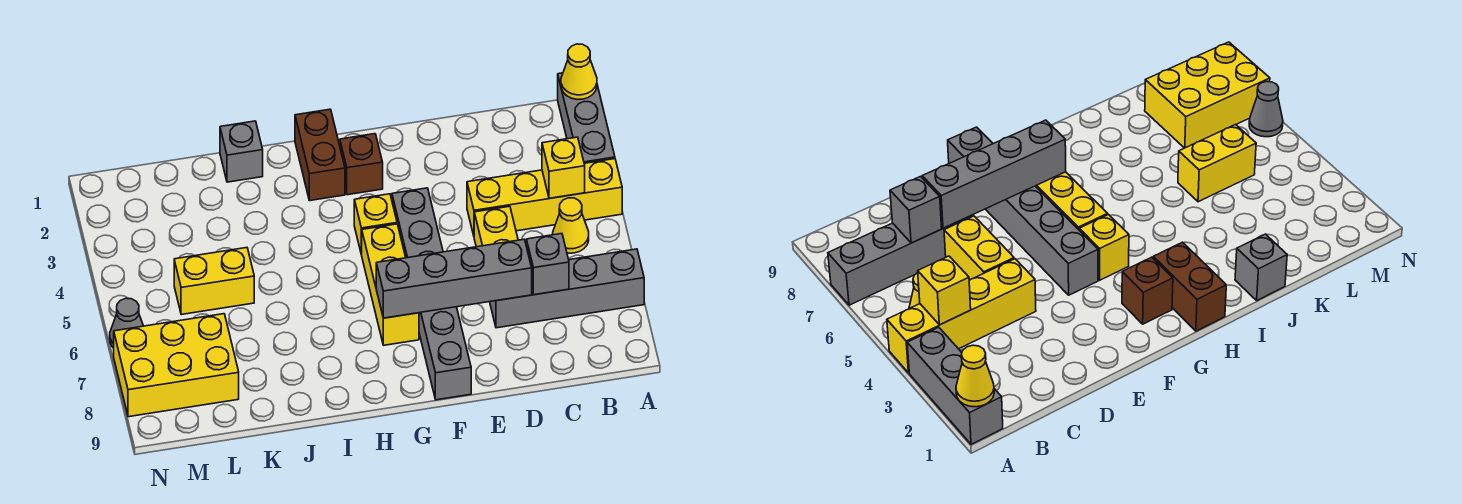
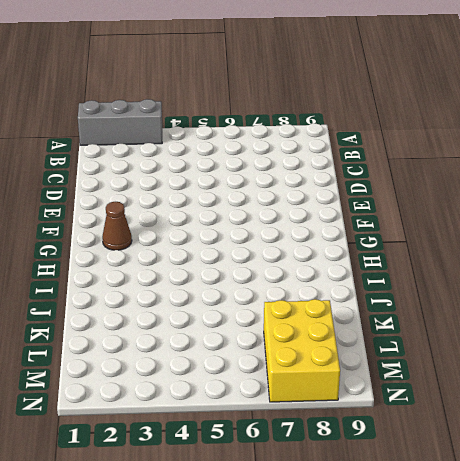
brown 1x1 cone [102,202,132,250] -> brown 1x1 brick [340,134,383,195]
none -> yellow 1x4 brick [467,159,622,235]
none -> grey 1x4 brick [490,249,644,328]
none -> yellow 1x1 cone [553,198,589,253]

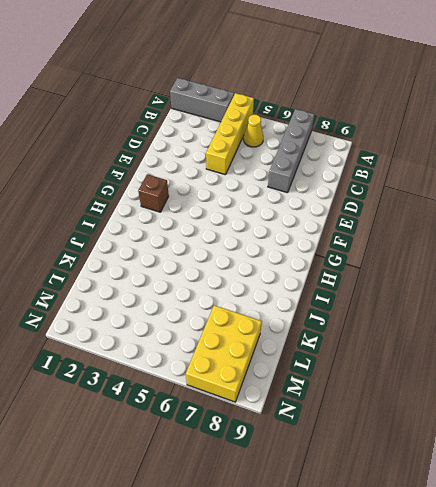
none -> yellow 1x2 brick [474,206,518,247]
none -> grey 1x6 brick [392,188,471,400]
none -> yellow 1x1 brick [354,194,397,255]

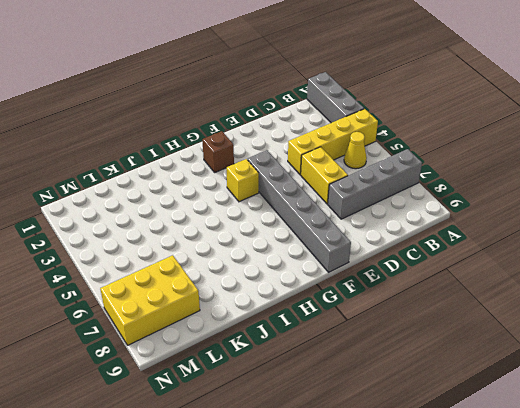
none -> yellow 1x3 brick [362,224,419,345]
none -> brown 1x2 brick [295,109,345,201]
none -> grey 1x1 brick [220,121,263,182]

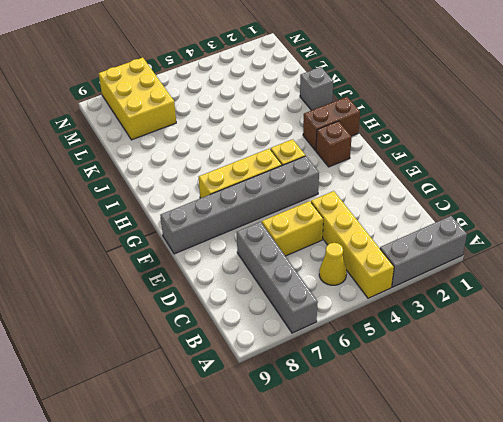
none -> yellow 1x2 brick [174,248,254,315]
none -> grey 1x1 cone [110,298,143,348]
none -> yellow 1x1 cone [561,44,597,99]

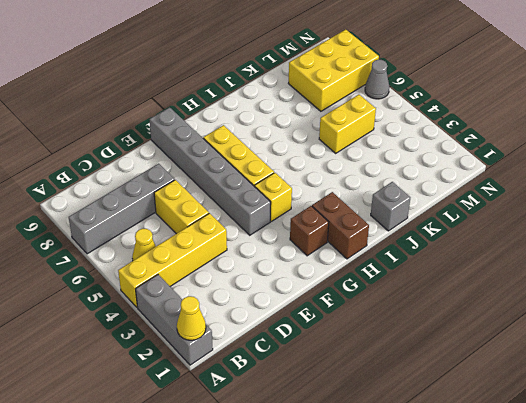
none -> yellow 1x1 brick [542,137,585,198]
none -> grey 1x1 brick [526,234,569,295]
none -> grey 1x4 brick [376,239,532,318]

